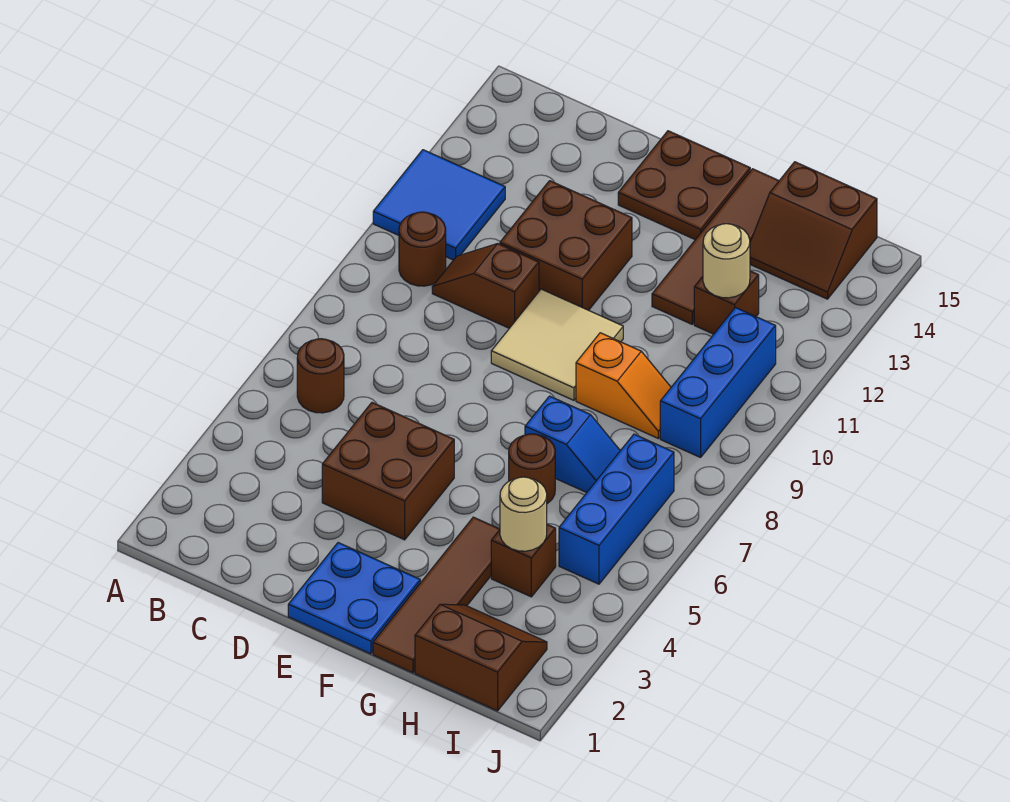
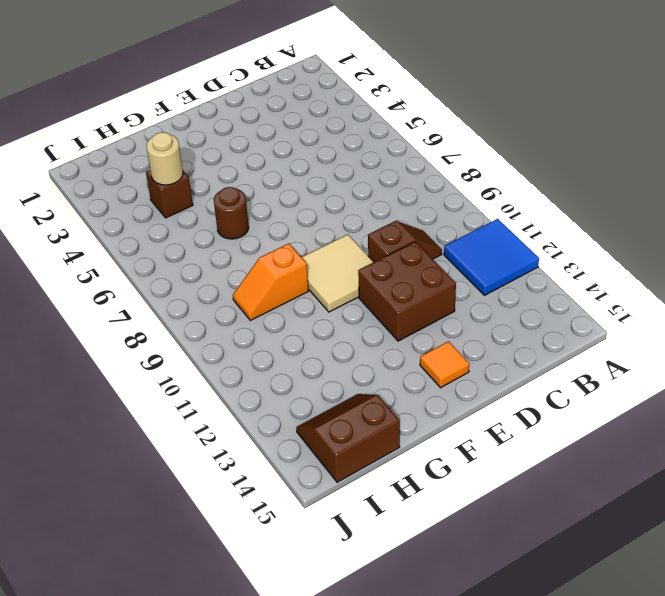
orange 1x1 tile [420,341,469,388] -> brown 2x2 plate [618,131,750,240]
none -> brown 1x1 round brick [297,339,344,413]
none -> brown 1x1 round brick [399,212,446,286]
none -> brown 2x2 brick [322,403,454,540]

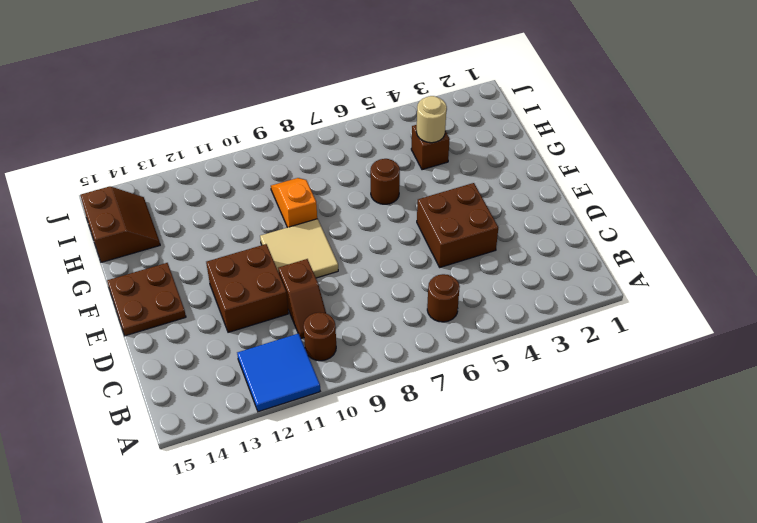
none -> blue 2x2 plate [288,543,420,654]
none -> brown 1x4 tile [373,517,500,673]
none -> blue 1x2 slope [525,396,620,492]

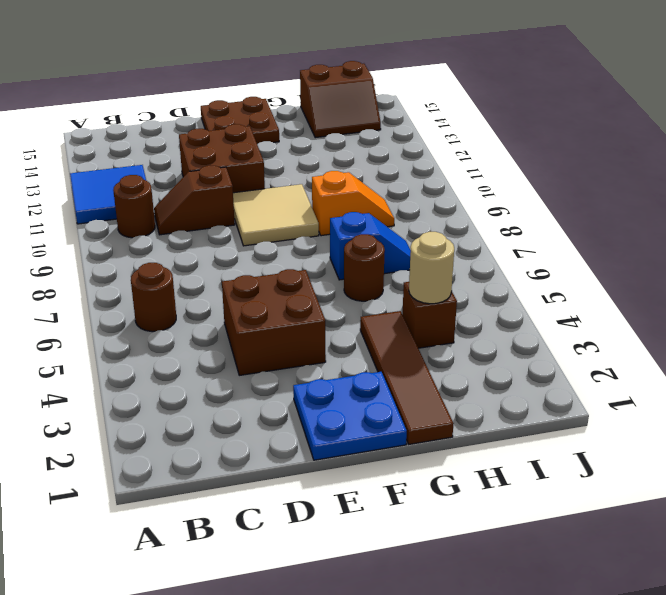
none -> brown 1x4 tile [652,169,779,324]
none -> brown 2x2 slope [415,604,547,711]
none -> brown 1x1 brick [694,271,759,334]

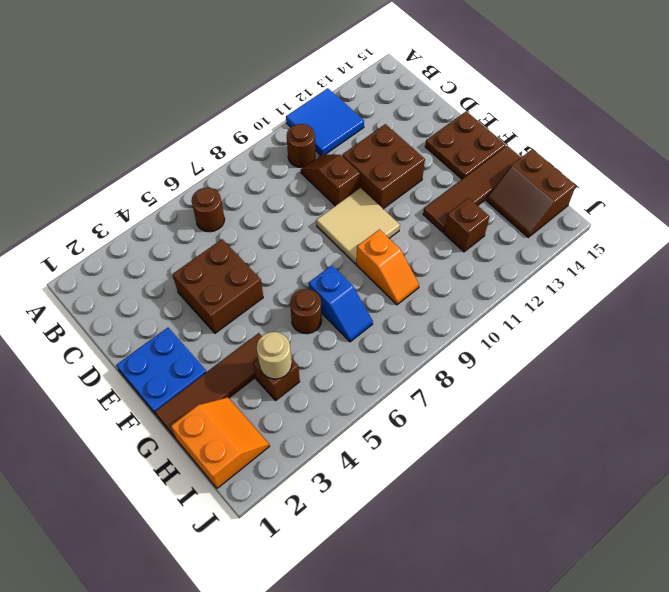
orange 2x2 slope [171,397,269,488] -> brown 2x2 slope [415,604,547,711]
none -> blue 1x3 brick [559,434,674,584]
none -> blue 1x3 brick [660,308,776,457]
none -> tan 1x1 round brick [703,224,750,298]

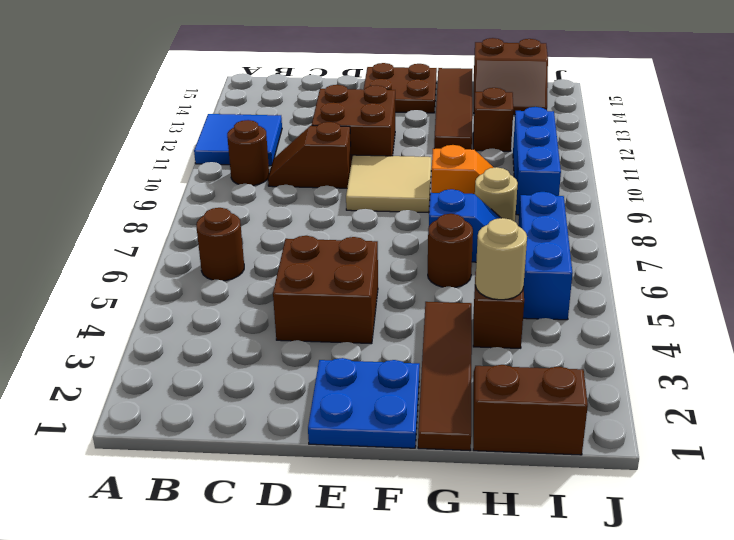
tan 1x1 round brick [475,167,518,222] -> tan 1x1 round brick moved to [703,224,750,298]

